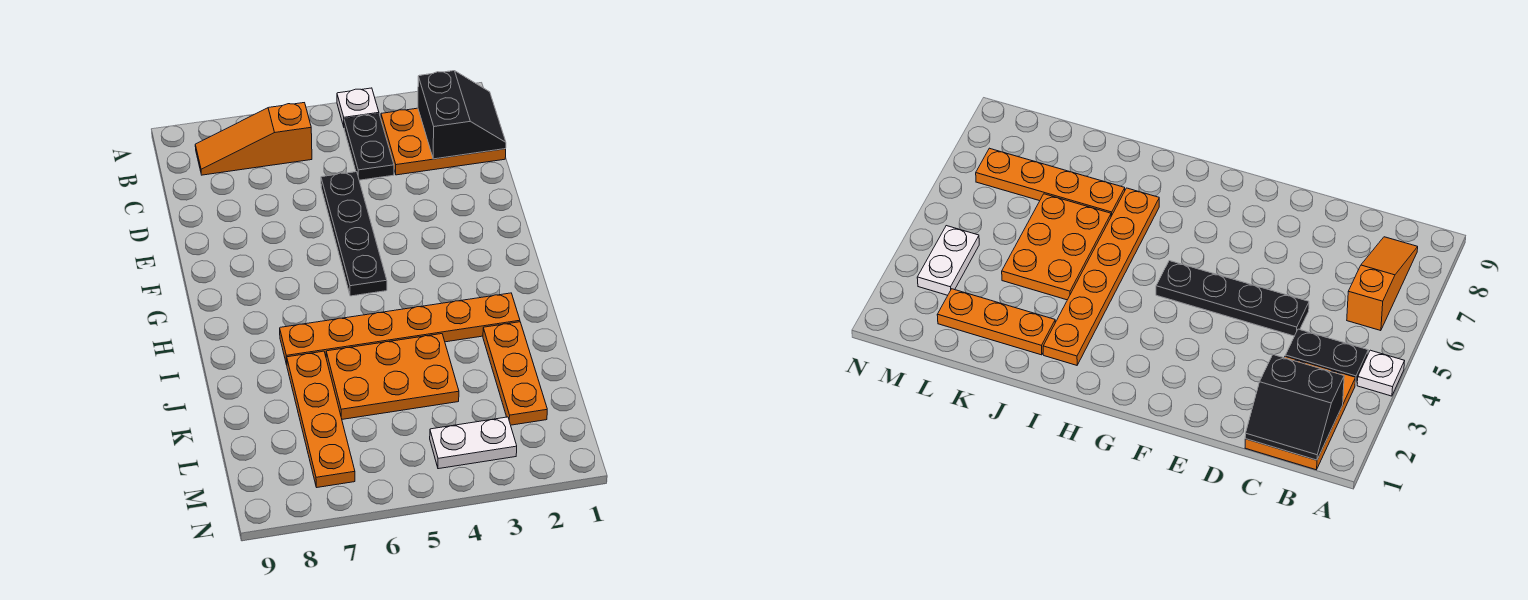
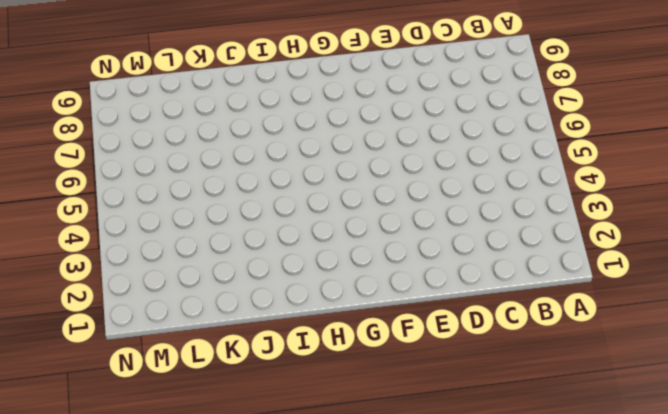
none -> white 1x1 plate [337,88,379,127]
none -> orange 2x3 plate [381,108,506,175]

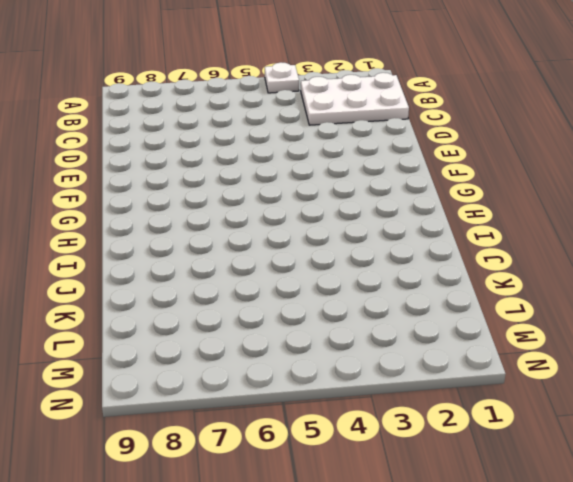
white 2x3 plate [301,73,409,125] -> orange 2x3 plate [381,108,506,175]
none -> black 1x2 plate [344,114,394,180]
none -> orange 1x3 slope [195,103,312,175]

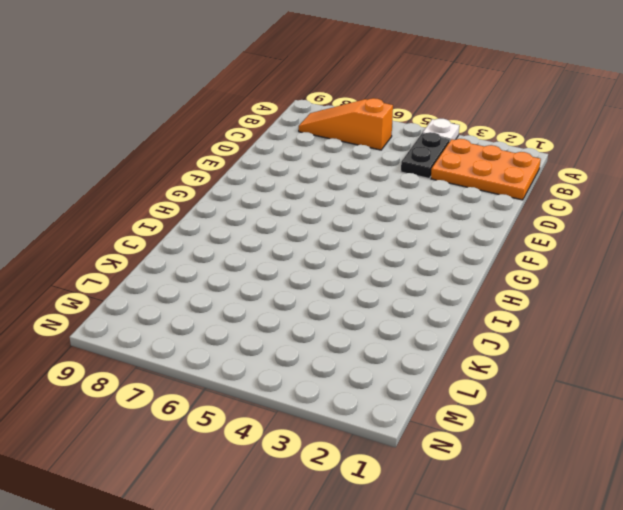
none -> black 1x4 plate [321,172,387,296]
none -> orange 1x6 plate [280,293,520,365]

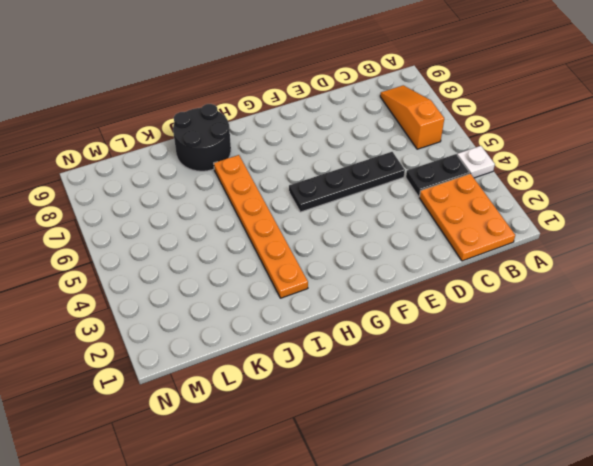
black 2x2 round brick [173,104,231,171] -> none
none -> orange 1x3 plate [483,322,547,425]
none -> orange 2x3 plate [326,334,459,419]

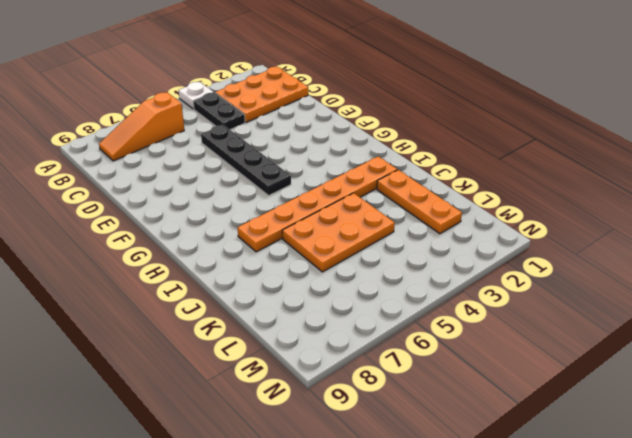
none -> orange 1x4 plate [287,351,355,487]
none -> white 1x2 plate [430,417,517,469]

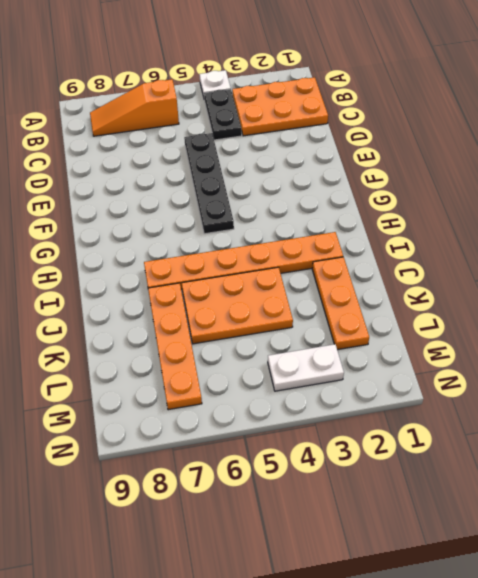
none -> black 2x2 slope [418,71,506,159]

